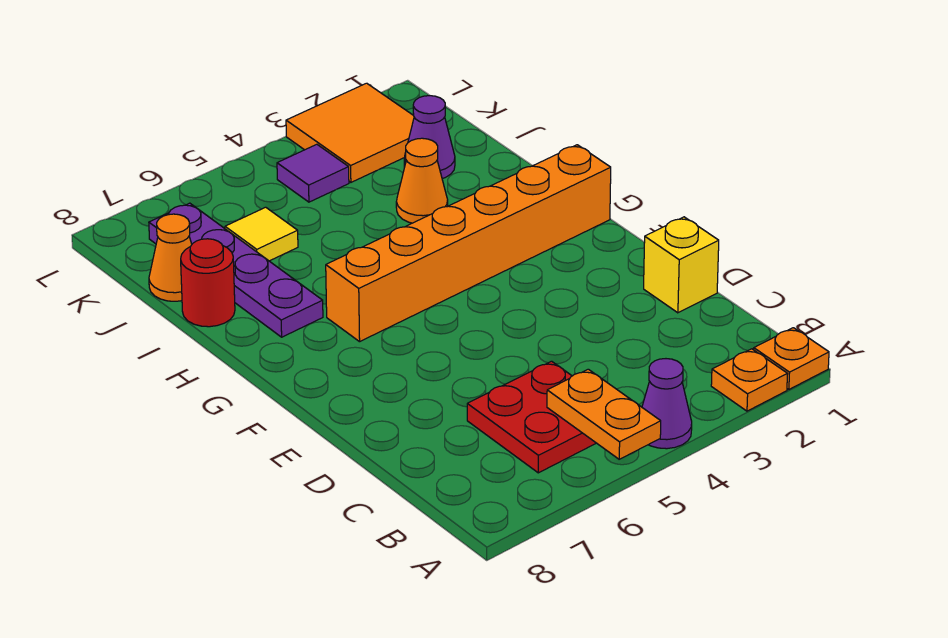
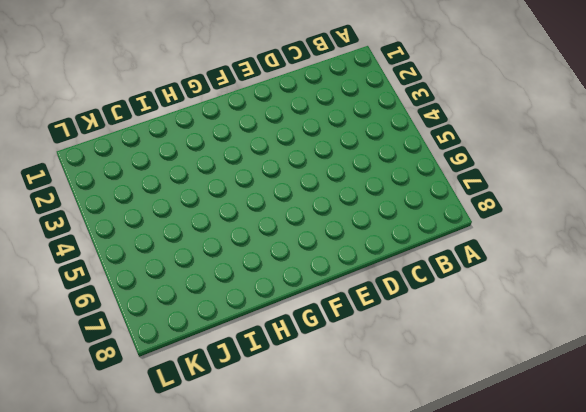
none -> orange 1x1 plate [754,328,829,389]
none -> orange 1x1 plate [711,349,787,411]
none -> purple 1x1 cone [642,359,692,449]

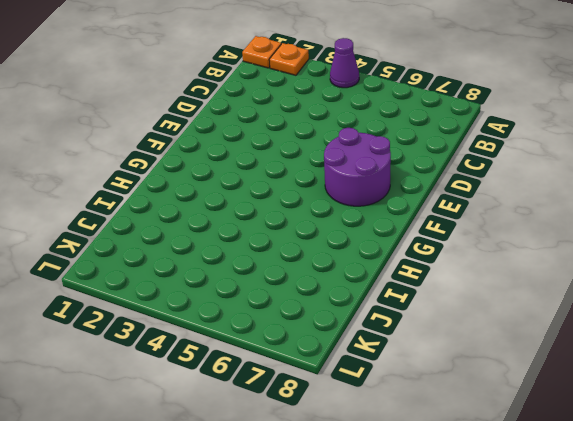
purple 2x2 round brick [324,128,391,206] -> none
none -> red 2x2 plate [467,361,596,473]
none -> yellow 1x1 brick [644,217,719,313]
none -> orange 1x6 brick [326,145,611,342]

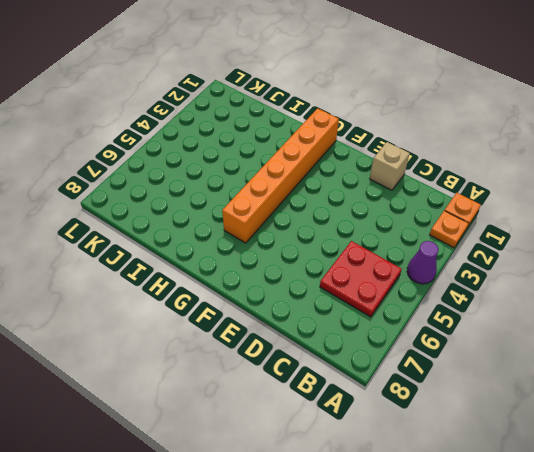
tan 1x1 brick [370,142,410,190] -> yellow 1x1 brick [644,217,719,313]
none -> purple 1x4 plate [149,203,323,337]
none -> orange 1x1 cone [396,138,448,223]
none -> red 1x1 round brick [181,239,235,327]

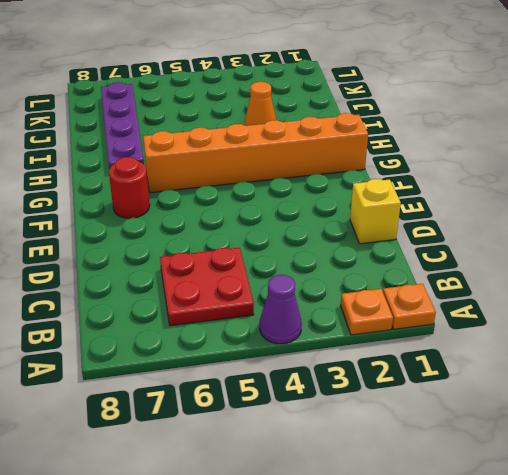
red 1x1 round brick [109,157,150,218] -> red 1x1 round brick moved to [181,239,235,327]
none -> purple 1x1 cone [404,96,455,179]
none -> yellow 1x1 tile [225,207,298,261]
none -> orange 1x1 cone [149,214,192,301]

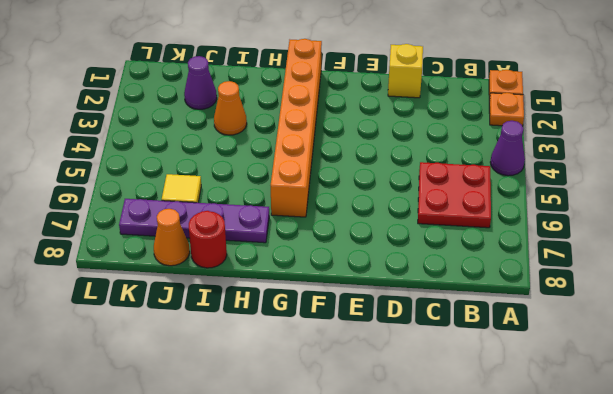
none -> orange 2x2 tile [286,83,414,182]
none -> purple 1x1 tile [277,144,349,202]
none -> orange 1x2 plate [547,369,661,459]

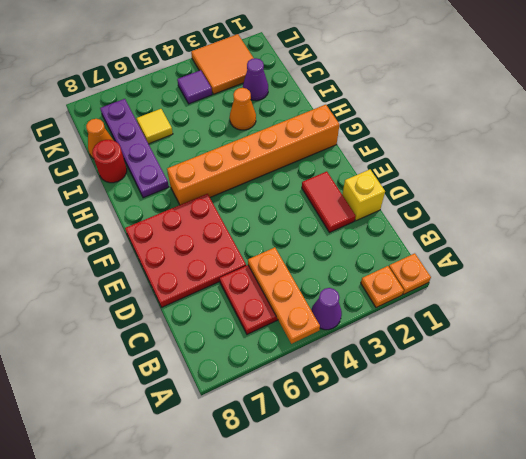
orange 1x3 plate [248,247,320,344] -> orange 1x2 plate [547,369,661,459]
red 1x2 tile [302,171,356,233] -> none
red 3x3 plate [125,194,246,307] -> none

